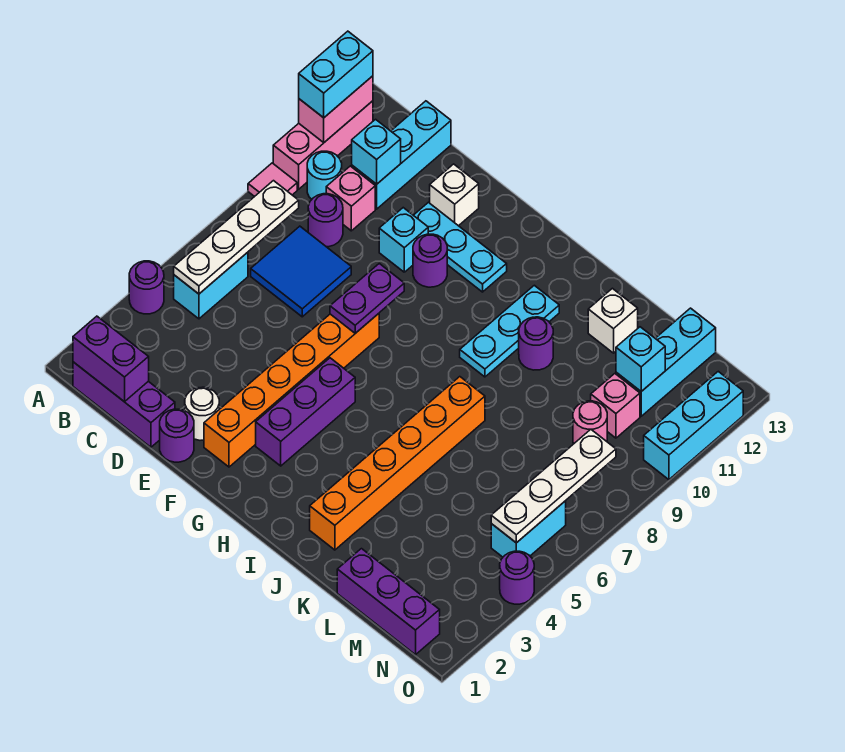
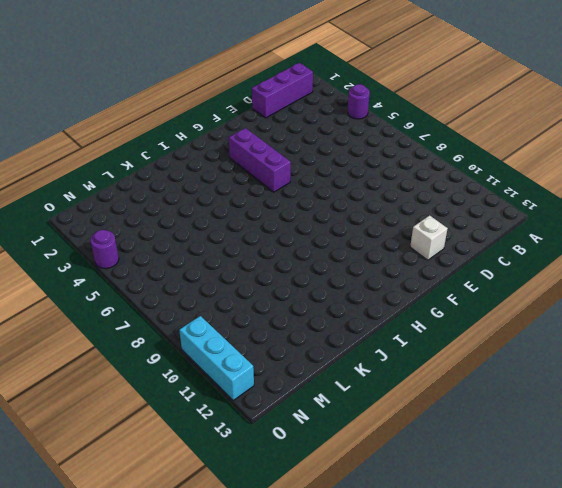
none -> pink 1x1 tile [248,163,297,197]
none -> pink 1x3 brick [273,101,373,189]
none -> cyan 1x2 brick [174,252,248,319]
none -> cyan 1x1 round brick [307,151,342,199]

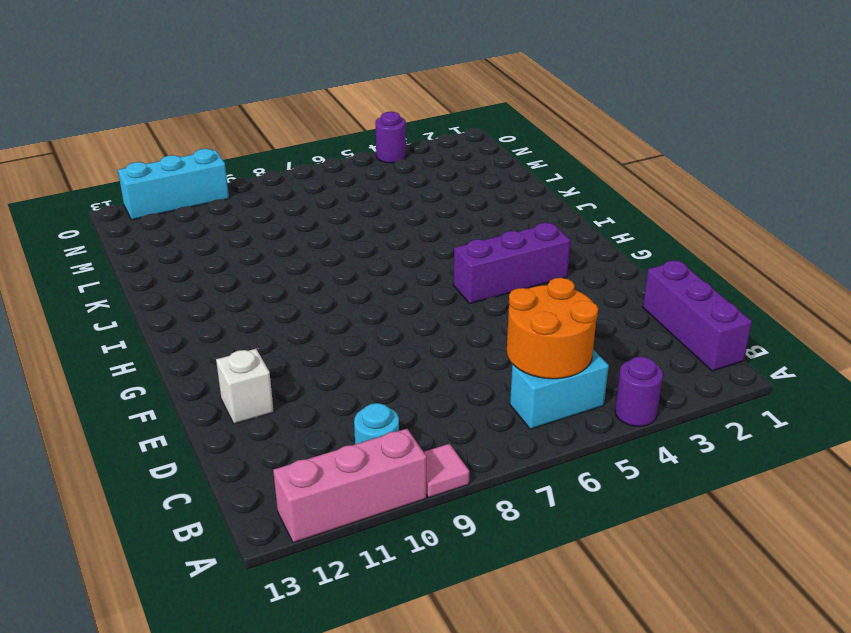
orange 2x2 round brick [507,278,598,379] -> white 1x4 plate [174,181,299,294]
none -> blue 2x2 tile [251,226,351,317]
none -> purple 1x1 round brick [308,194,343,247]
none -> pink 1x1 brick [326,166,375,231]
none -> cyan 1x3 brick [352,101,451,209]

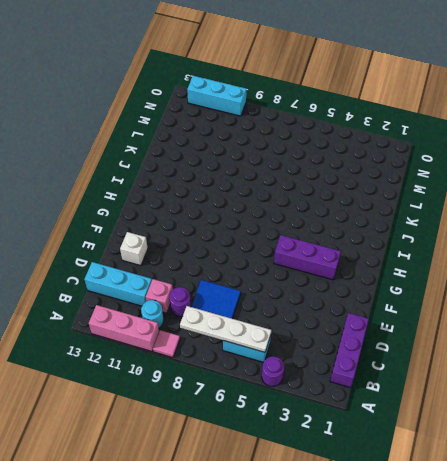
none -> purple 1x1 round brick [160,409,194,462]
none -> white 1x1 round brick [185,387,219,440]
none -> cyan 1x1 brick [379,208,428,272]
none -> cyan 1x3 plate [414,202,507,292]

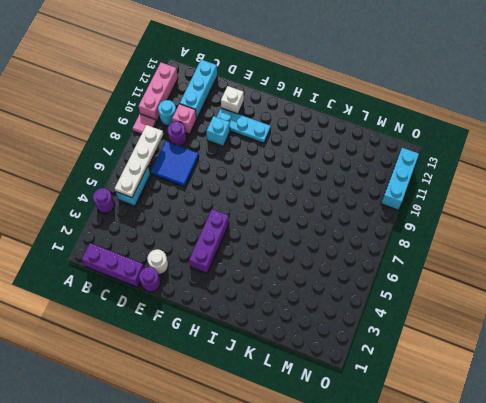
none -> orange 1x6 brick [204,314,379,467]
none -> purple 1x1 round brick [413,234,447,287]
none -> cyan 1x3 plate [460,285,559,377]
none -> orange 1x6 brick [310,377,485,550]

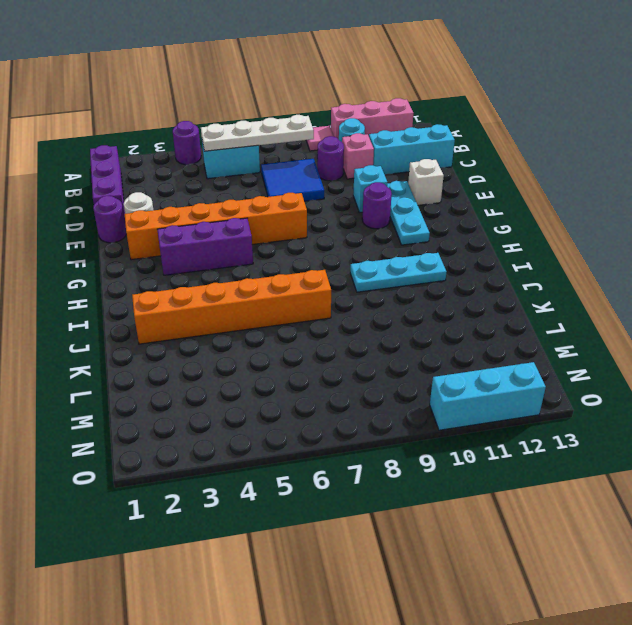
none -> purple 1x1 round brick [519,317,553,370]
none -> white 1x1 brick [588,288,638,353]
none -> purple 1x3 brick [337,549,440,655]
none -> pink 1x1 round brick [573,401,607,443]

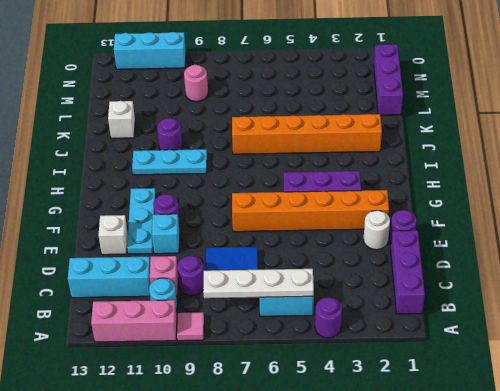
none -> pink 1x1 brick [591,374,640,438]
none -> cyan 1x3 brick [616,308,716,416]
none -> cyan 1x2 brick [491,501,566,557]
none -> purple 1x1 round brick [500,551,534,604]

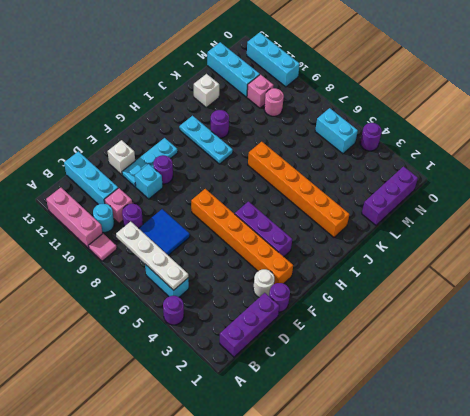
none -> pink 1x2 brick [299,76,373,143]
none -> purple 1x2 brick [73,316,149,402]
none -> cyan 1x1 brick [352,119,401,184]
none -> purple 1x2 plate [330,264,404,333]

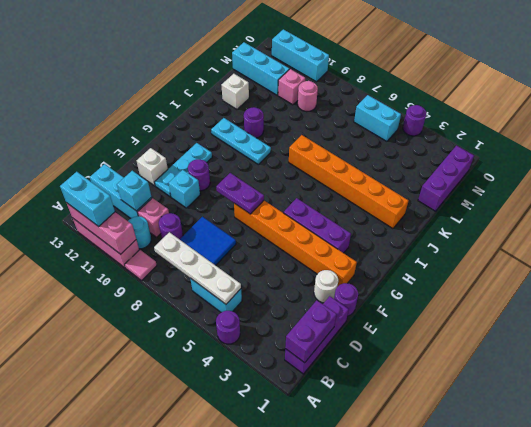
pink 1x3 brick [67,203,136,254] -> pink 1x2 brick [299,76,373,143]
none -> cyan 1x1 brick [616,327,665,391]
none -> white 1x4 plate [491,429,616,543]

